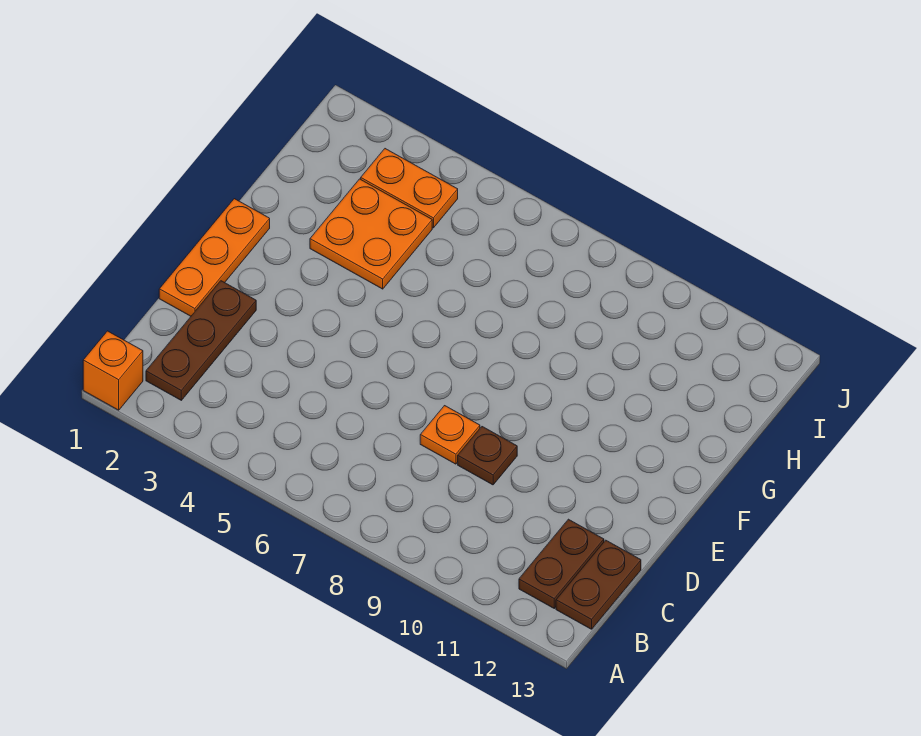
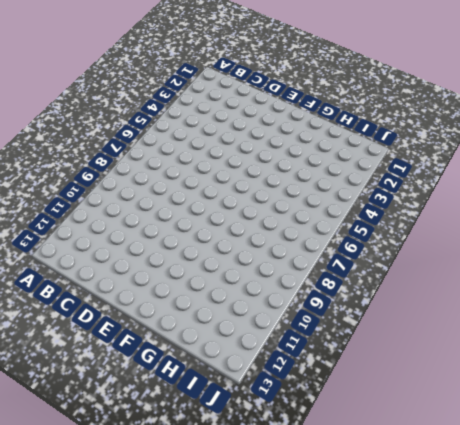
none -> orange 1x1 brick [83,331,143,410]
none -> brown 1x3 plate [146,281,256,400]

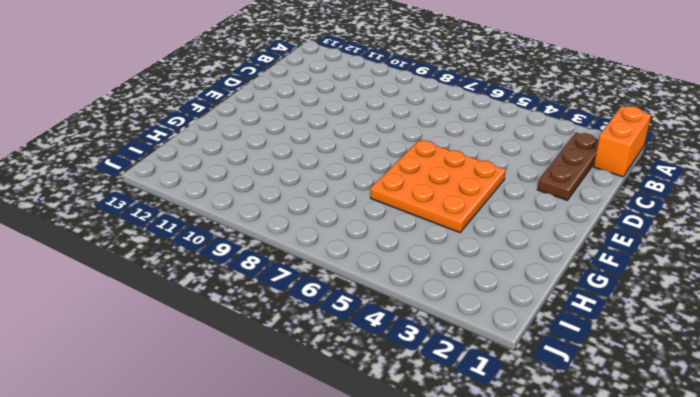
orange 1x2 brick [593,106,651,177] -> orange 1x1 brick [83,331,143,410]
orange 3x3 plate [370,140,506,233] -> orange 2x2 plate [310,179,432,289]
none -> brown 1x2 plate [519,519,604,608]
none -> brown 1x2 plate [556,540,641,629]

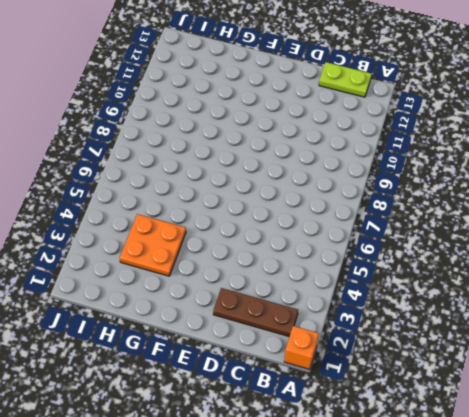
lime 1x2 plate [319,62,371,97] -> brown 1x2 plate [556,540,641,629]
none -> brown 1x2 plate [519,519,604,608]
none -> orange 1x3 plate [159,199,270,316]

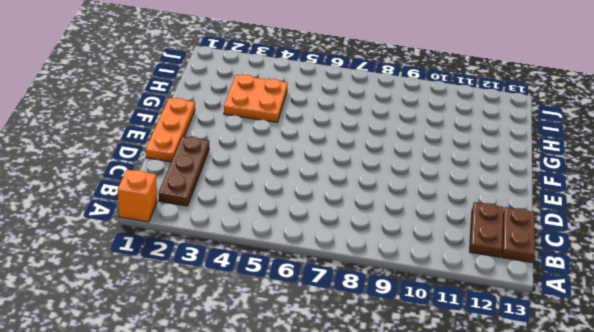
none -> orange 1x1 plate [420,406,480,464]
none -> brown 1x1 plate [458,427,517,485]

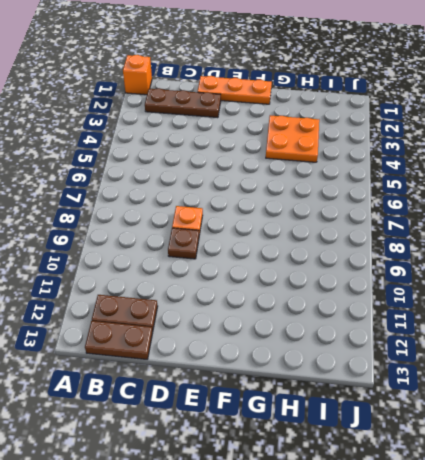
none -> orange 1x2 plate [361,149,458,228]

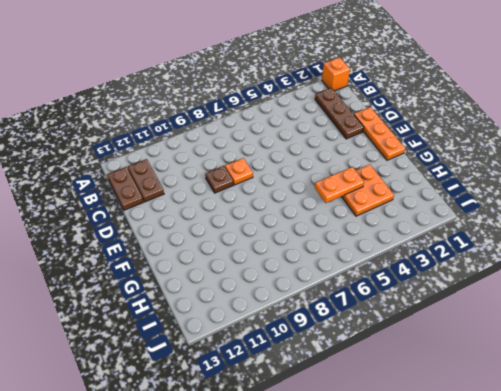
orange 1x2 plate [315,167,364,203] -> orange 1x2 plate moved to [361,149,458,228]

